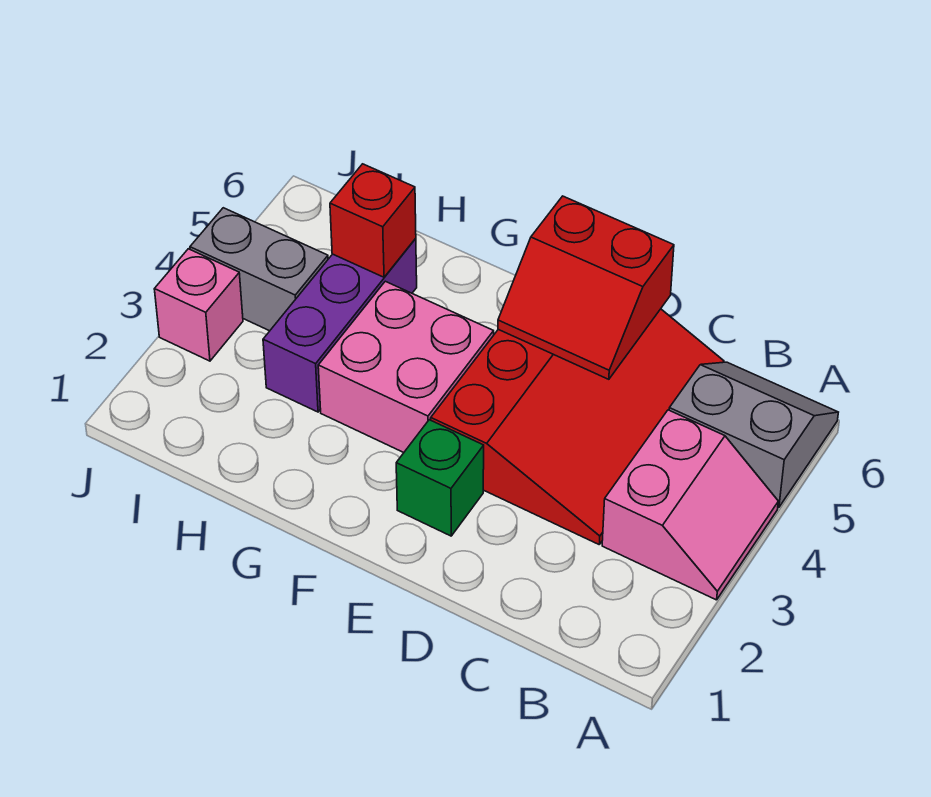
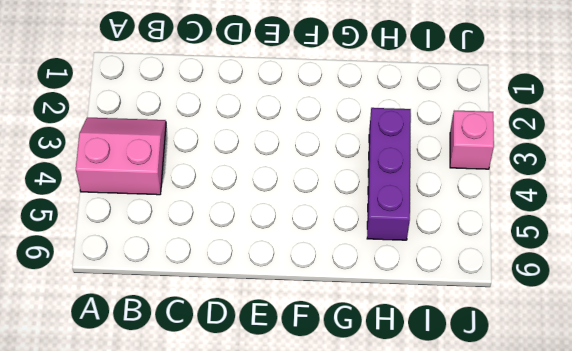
pink 2x2 slope [76,118,166,195] -> pink 2x2 slope turned to [602,410,778,600]
none -> grey 2x2 slope [669,362,838,508]
none -> red 3x4 slope [431,309,724,544]

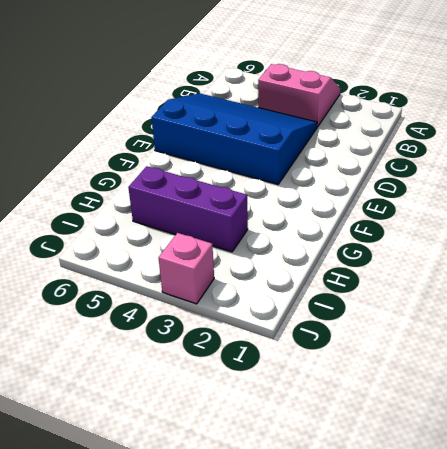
blue 3x4 slope [151,93,317,184] -> red 3x4 slope [431,309,724,544]
none -> grey 2x2 slope [669,362,838,508]
none -> green 1x1 brick [396,420,484,536]

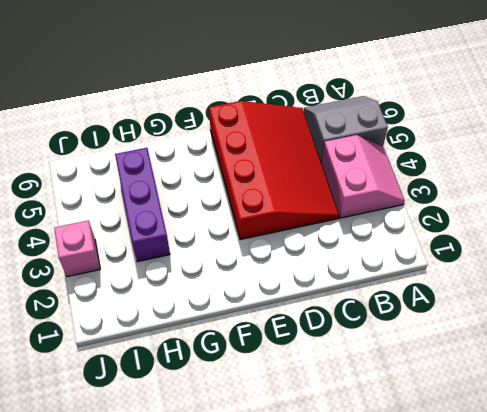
none -> green 1x1 brick [396,420,484,536]
none -> pink 2x2 brick [318,281,494,453]

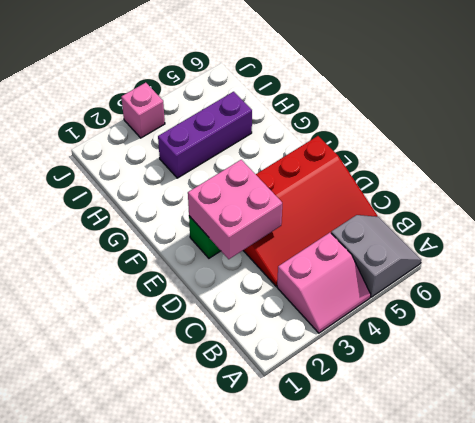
pink 2x2 brick [188,160,282,259] -> pink 2x2 brick moved to [318,281,494,453]
none -> grey 1x2 brick [190,208,328,331]
none -> red 2x2 slope [498,196,674,379]

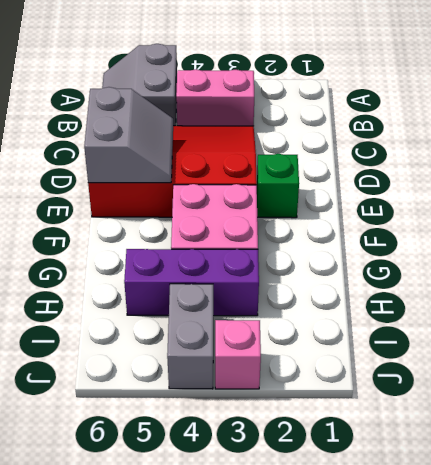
grey 2x2 slope [84,87,173,183] -> red 2x2 slope [498,196,674,379]
none -> red 1x1 brick [330,164,416,277]

